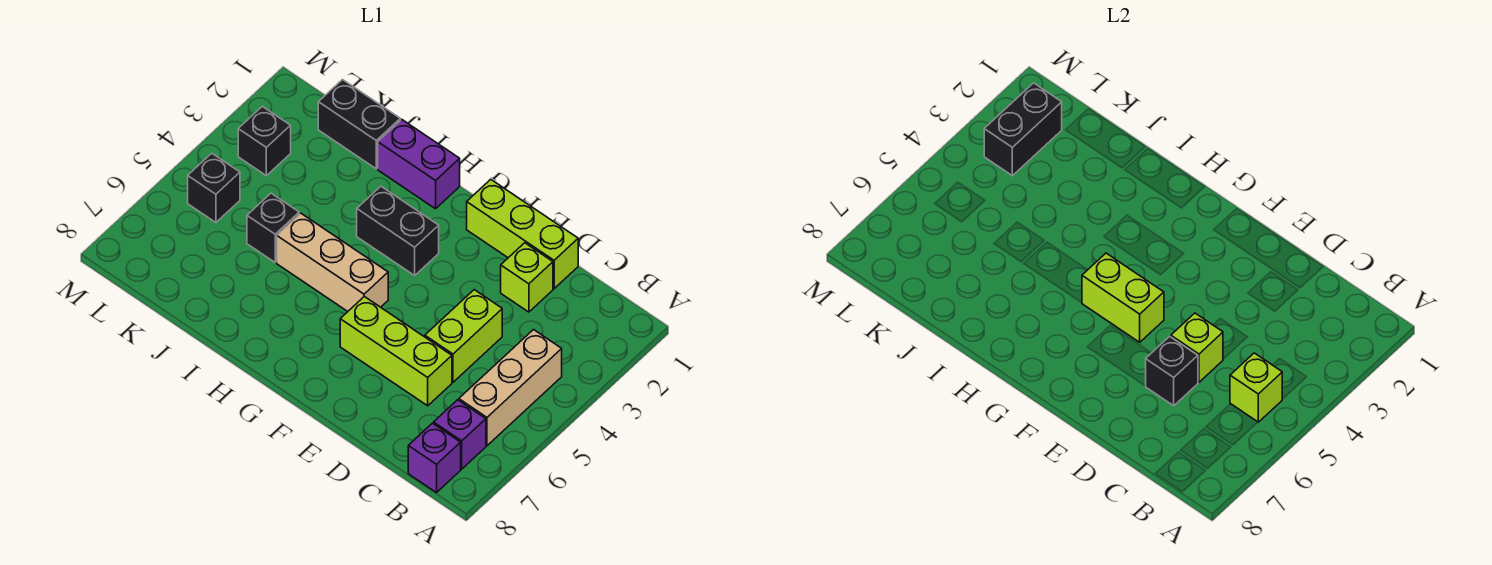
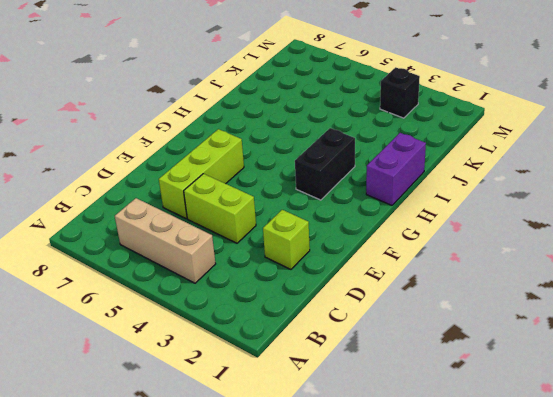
none -> purple 1x1 brick [434,400,486,469]
none -> purple 1x1 brick [408,423,461,493]
none -> lime 1x3 brick [467,179,578,289]

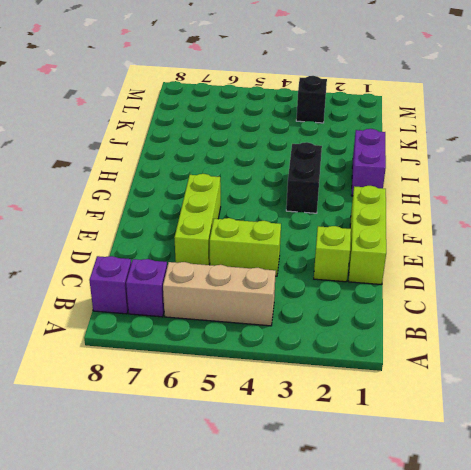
none -> tan 1x3 brick [277,213,388,311]
none -> black 1x2 brick [318,80,400,169]
none -> black 1x1 brick [247,193,299,262]

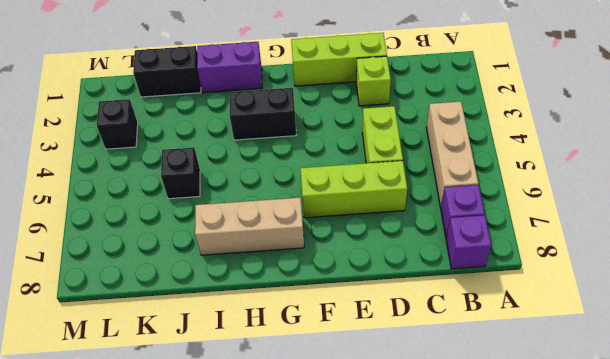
tan 1x3 brick [195,198,304,255] -> tan 1x3 brick moved to [277,213,388,311]
none -> black 1x1 brick [188,153,240,223]
none -> lime 1x1 brick [1230,353,1282,422]
none -> lime 1x1 brick [1171,313,1223,382]

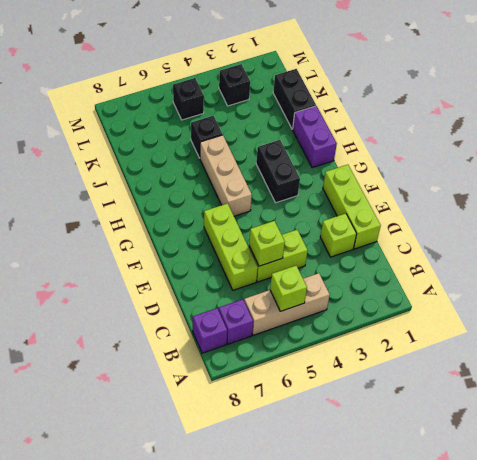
none -> black 1x1 brick [1146,336,1198,406]
none -> lime 1x2 brick [1082,253,1164,342]
none -> black 1x2 brick [984,83,1062,176]

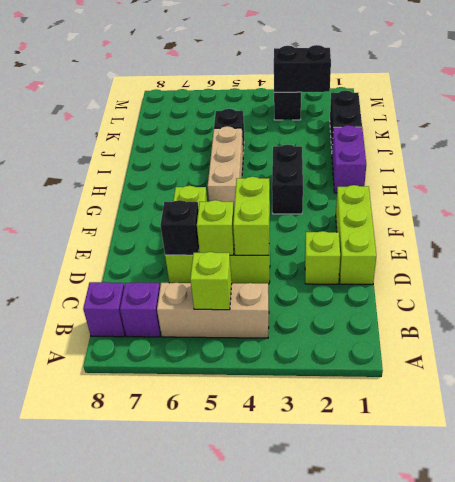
lime 1x2 brick [233,177,270,255] -> lime 1x2 brick moved to [1082,253,1164,342]
none -> black 1x1 brick [188,153,240,223]

